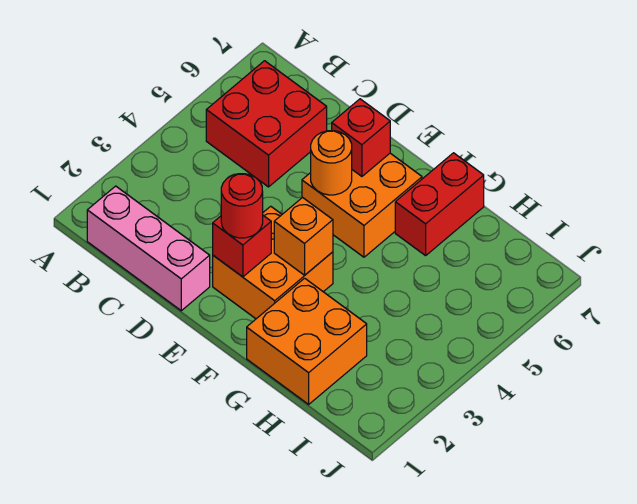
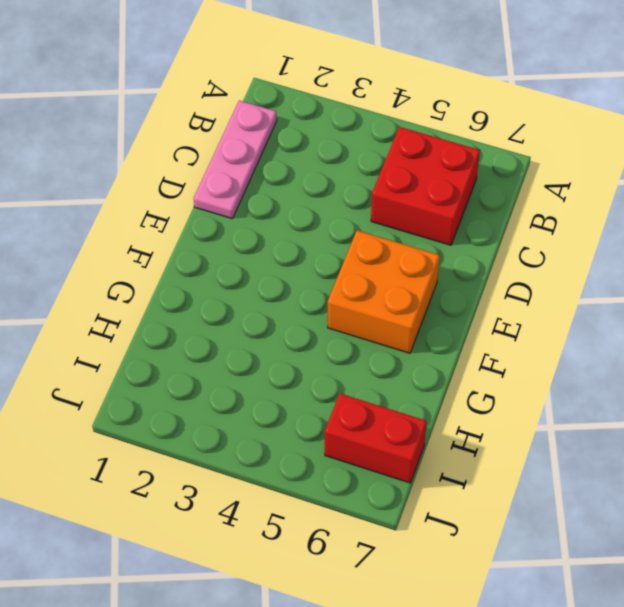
pink 1x3 plate [194,101,277,219] -> pink 1x3 brick [87,186,210,311]
red 1x2 brick [325,394,427,483] -> red 1x2 brick moved to [395,153,484,256]
none -> orange 2x2 brick [213,206,333,319]
none -> orange 2x2 brick [247,278,367,404]

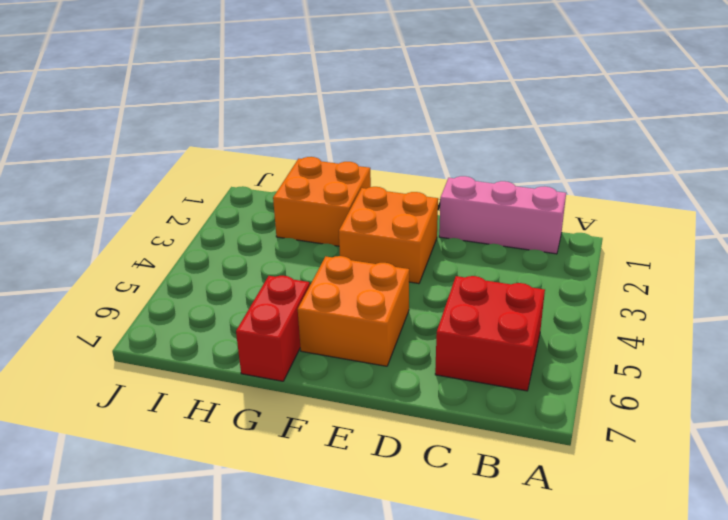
none -> red 1x1 brick [213,216,271,277]
none -> orange 1x1 round brick [311,131,352,195]

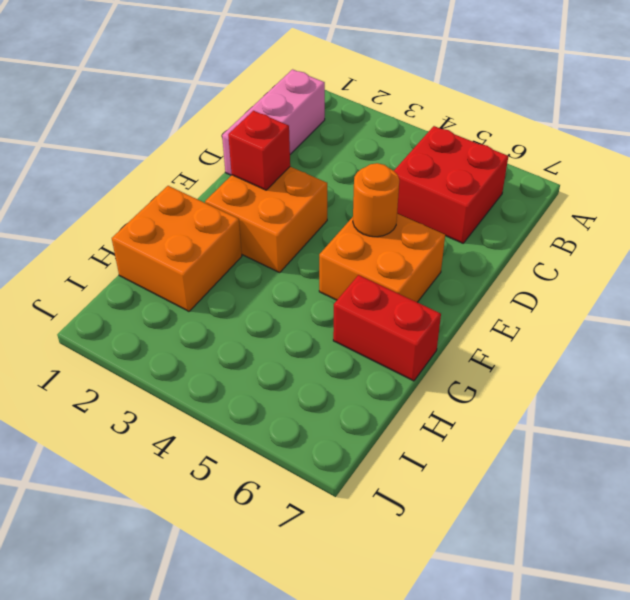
none -> red 1x1 brick [332,99,390,176]
none -> orange 1x1 brick [274,198,333,275]

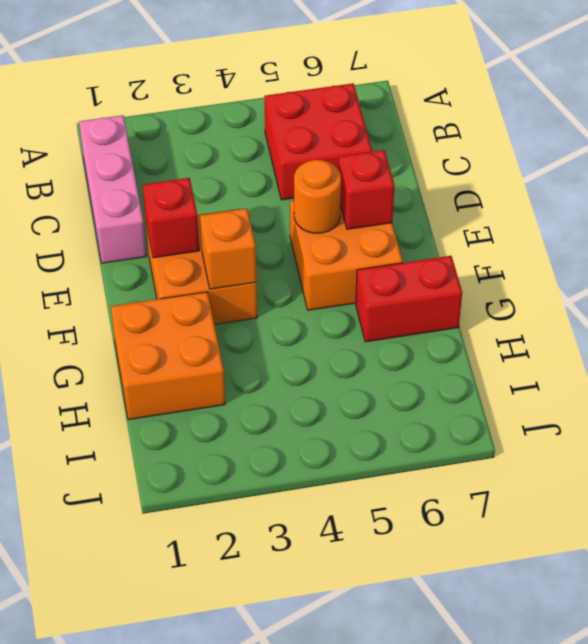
none -> red 1x1 round brick [221,174,263,238]

